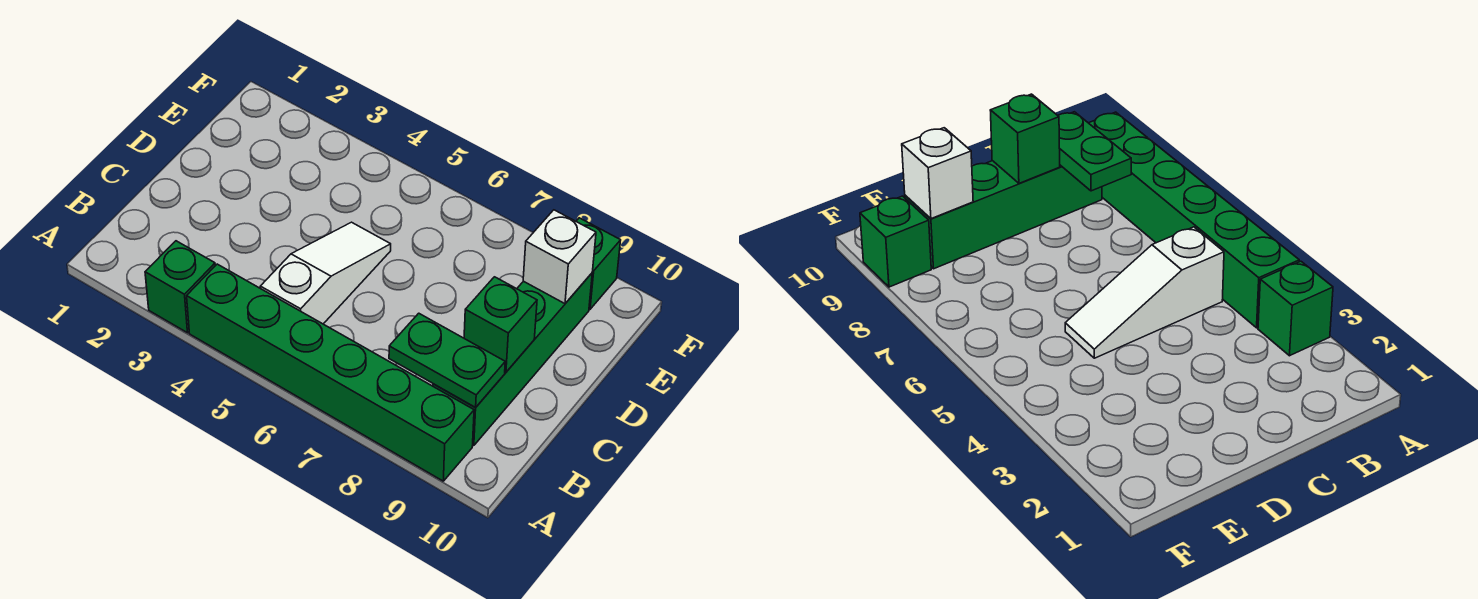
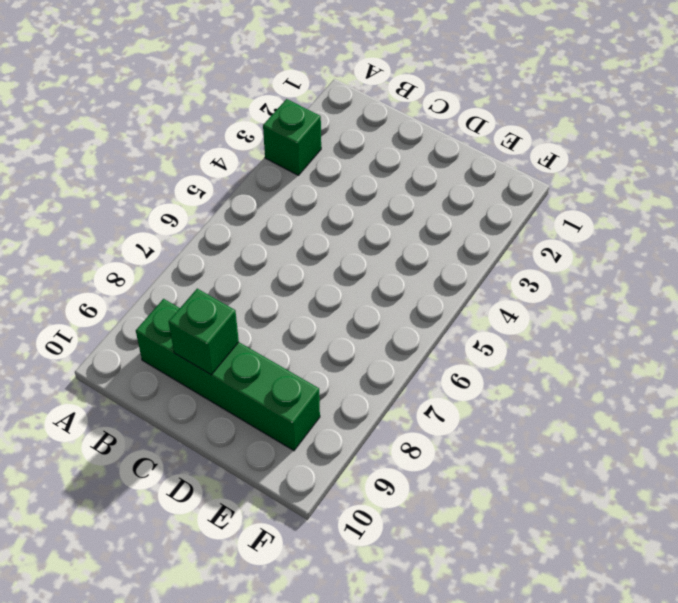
none -> green 1x6 brick [187,264,474,481]
none -> white 1x3 slope [260,222,391,324]

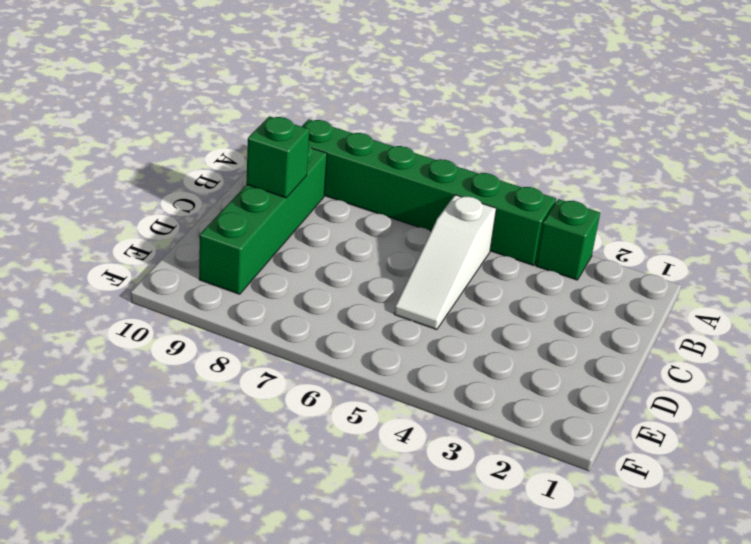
none -> green 1x1 brick [576,218,621,309]
none -> green 1x2 plate [389,313,505,407]

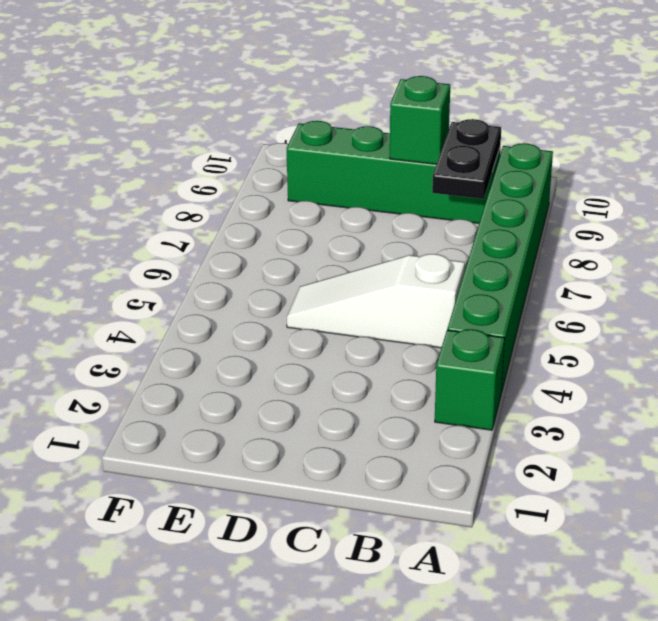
black 1x2 plate [432,119,501,199] -> green 1x2 plate [389,313,505,407]
none -> green 1x1 brick [576,218,621,309]
none -> white 1x1 brick [523,210,596,304]

